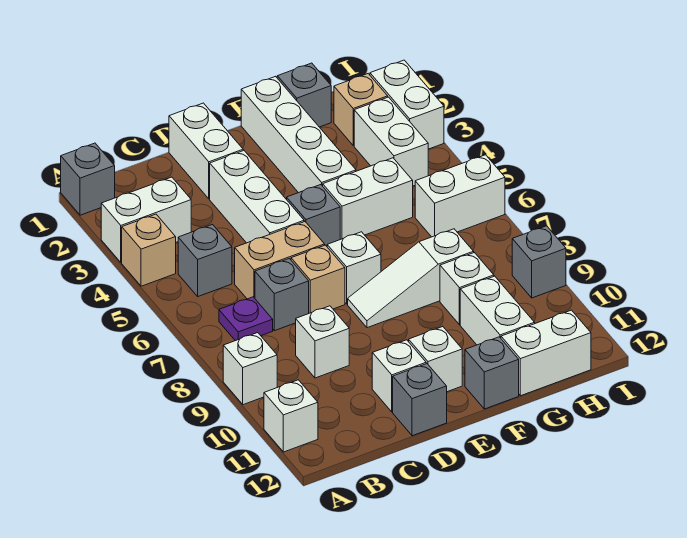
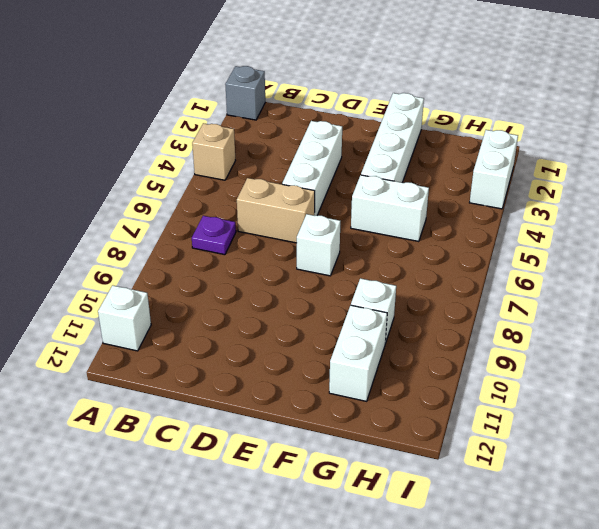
none -> white 1x2 brick [101,177,191,263]
none -> white 1x1 brick [223,333,277,405]
none -> grey 1x1 brick [178,225,232,296]
none -> grey 1x1 brick [255,259,309,331]

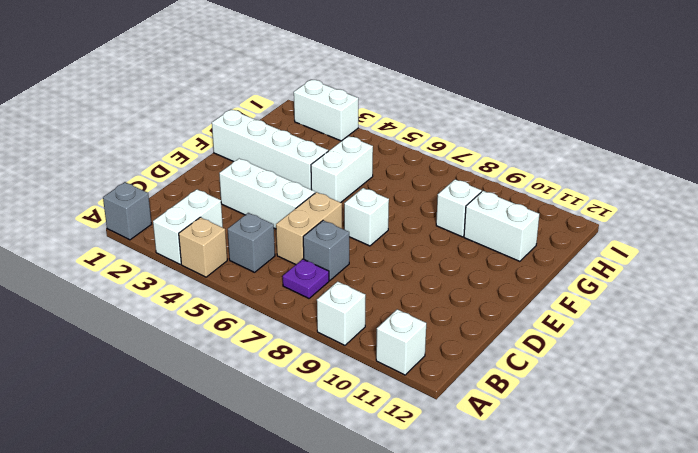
none -> white 1x1 brick [296,306,349,378]
none -> white 1x2 brick [169,103,243,199]
none -> tan 1x1 brick [291,245,345,313]
none -> white 1x1 brick [372,340,426,412]

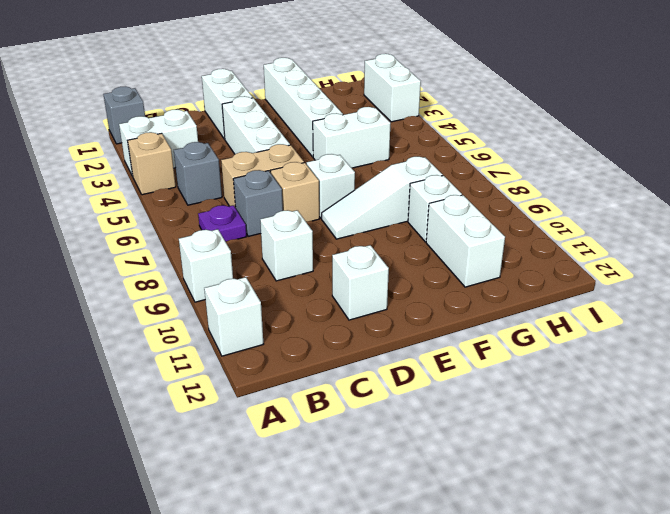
none -> grey 1x1 brick [393,364,447,436]
none -> grey 1x1 brick [287,185,340,246]
none -> white 1x1 brick [409,327,462,392]
none -> grey 1x1 brick [465,337,519,409]

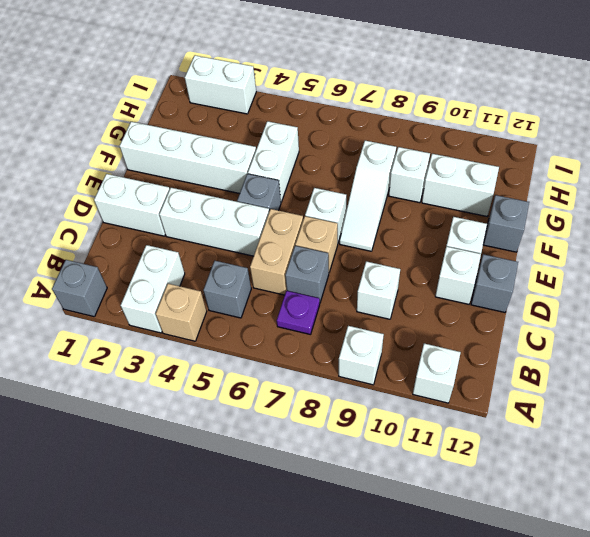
none -> grey 1x1 brick [277,63,331,127]
none -> white 1x2 brick [501,310,591,396]
none -> tan 1x1 brick [334,74,388,146]
none -> white 1x2 brick [354,97,428,186]

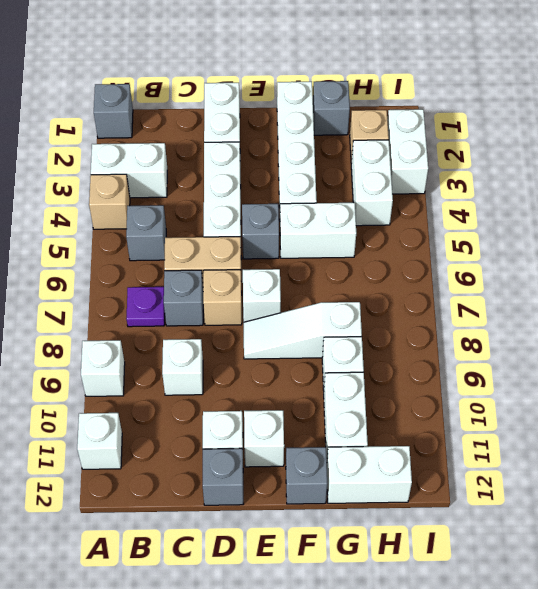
none -> white 1x2 brick [415,155,505,237]
none -> grey 1x1 brick [512,226,566,298]

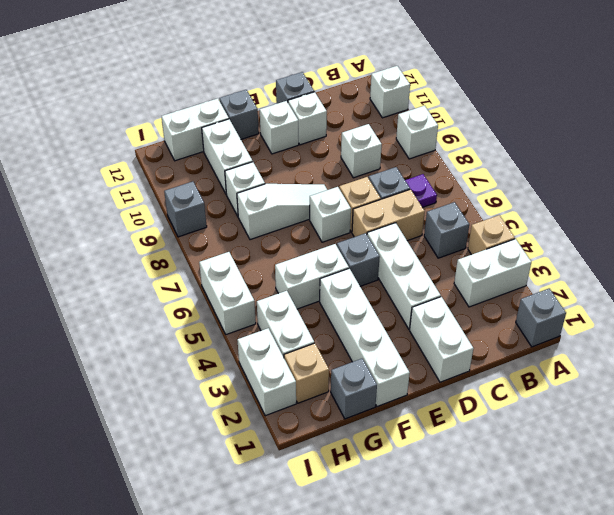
white 1x2 brick [199,252,256,335] -> white 1x2 brick turned to [415,155,505,237]

